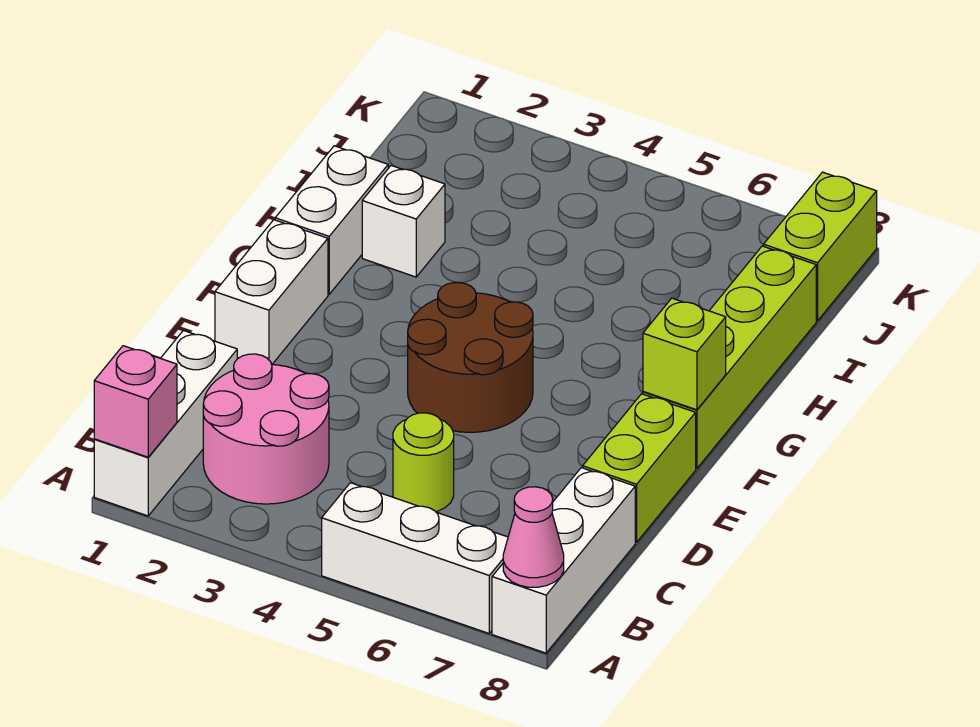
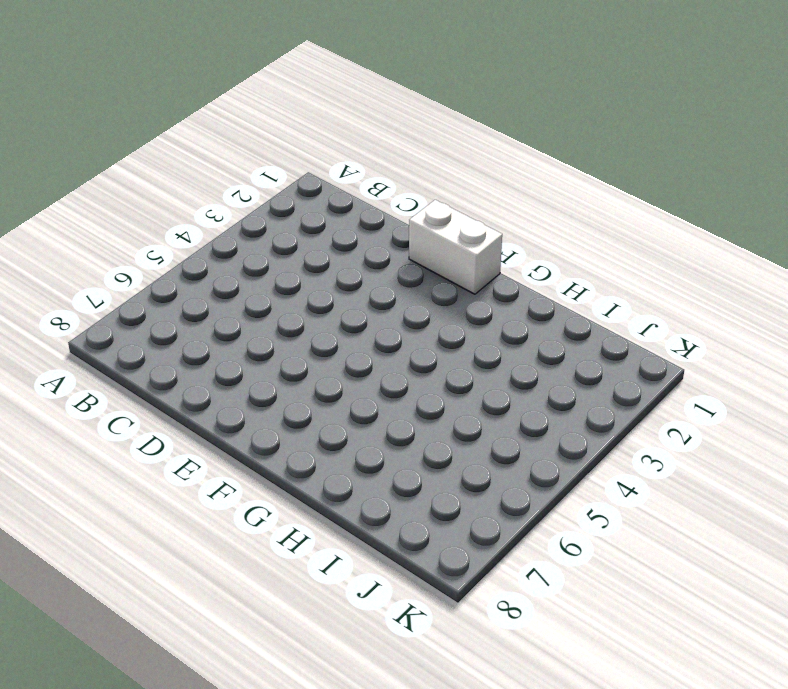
none -> white 1x3 brick [94,330,237,516]
none -> white 1x3 brick [322,483,508,633]
none -> white 1x3 brick [492,468,635,653]

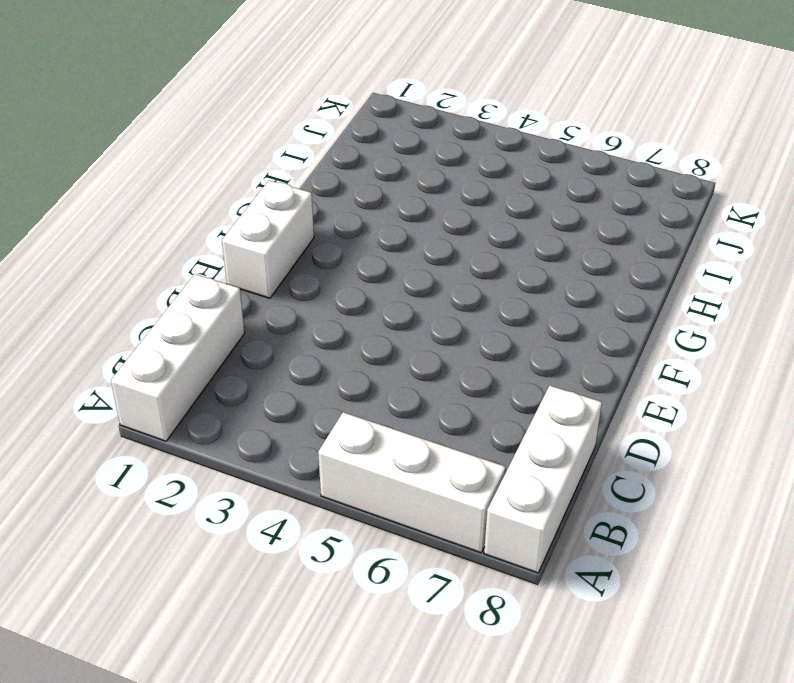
none -> pink 2x2 round brick [203,354,329,504]
none -> lime 1x1 round brick [393,413,454,512]
none -> lime 1x2 brick [583,394,696,542]

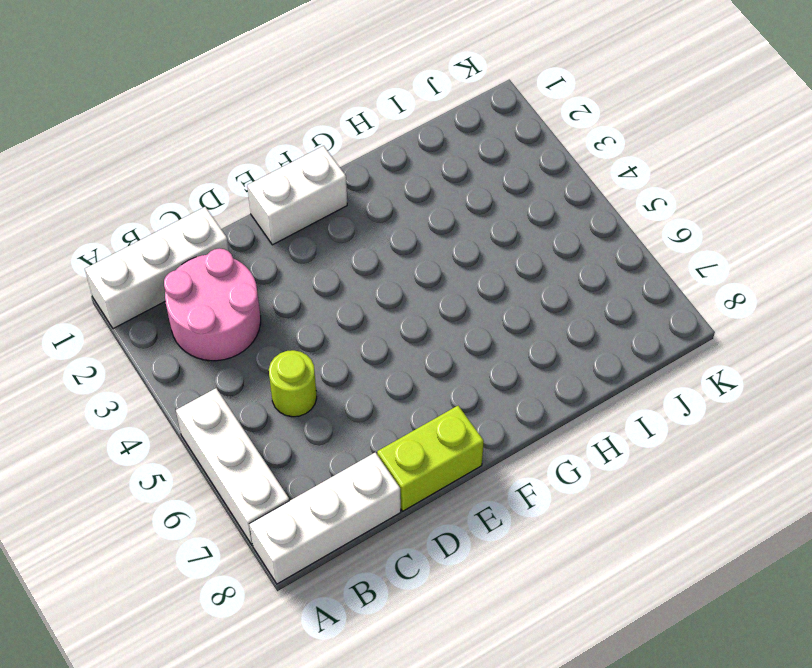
none -> brown 2x2 round brick [408,282,533,432]
none -> lime 1x4 brick [643,246,816,469]
none -> white 1x2 brick [275,146,388,294]

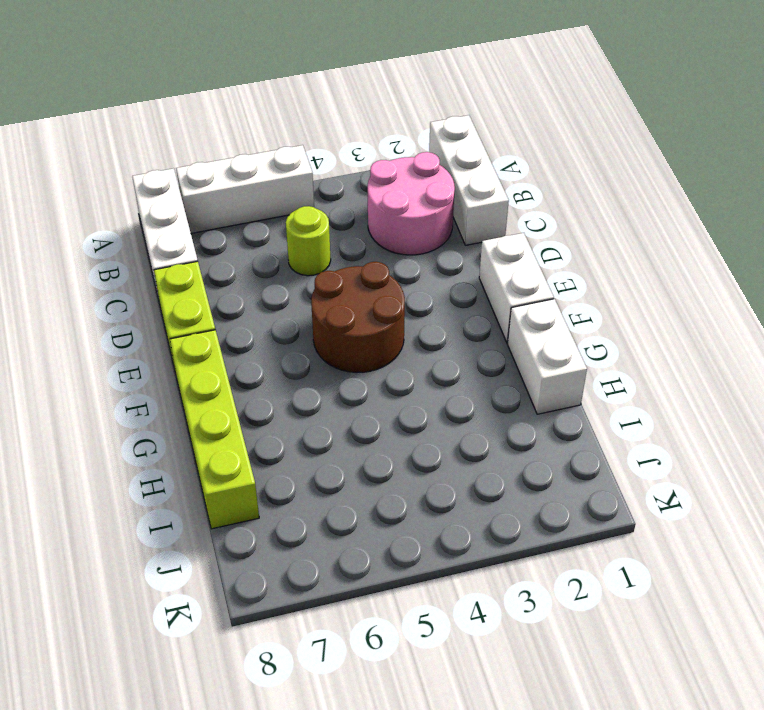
none -> white 1x1 brick [362,166,445,277]
none -> lime 1x2 brick [764,172,877,321]
none -> pink 1x1 brick [94,346,177,457]

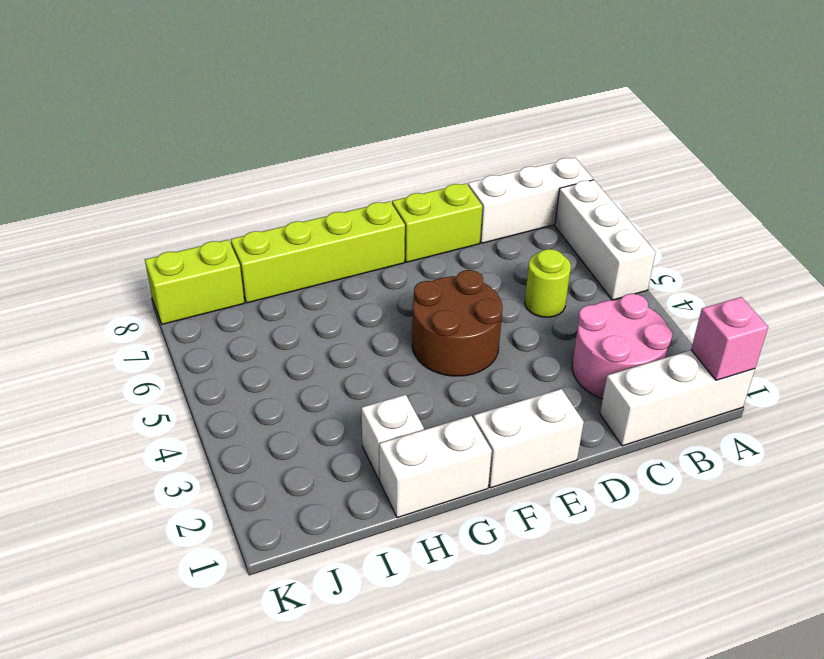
none -> pink 1x1 cone [503,487,564,587]
none -> lime 1x1 brick [643,298,726,410]

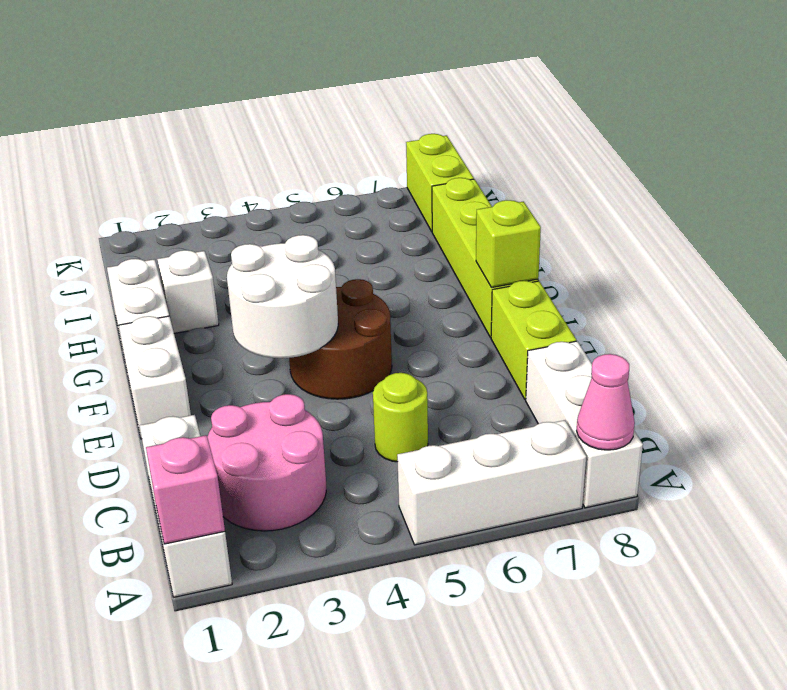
white 2x2 round brick [227,235,338,358] -> none

